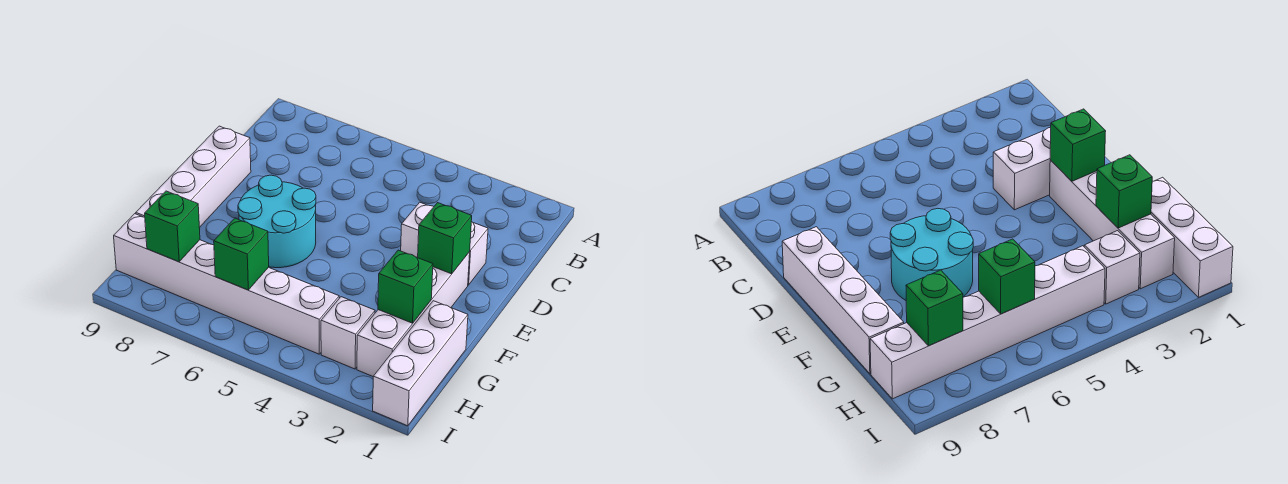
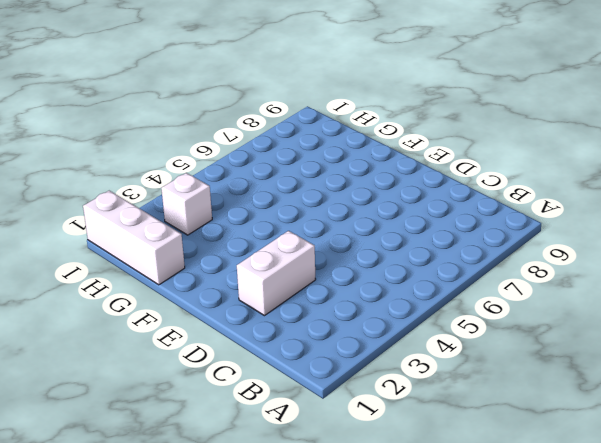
none -> white 1x4 brick [136,126,251,228]
none -> white 1x4 brick [357,252,470,376]

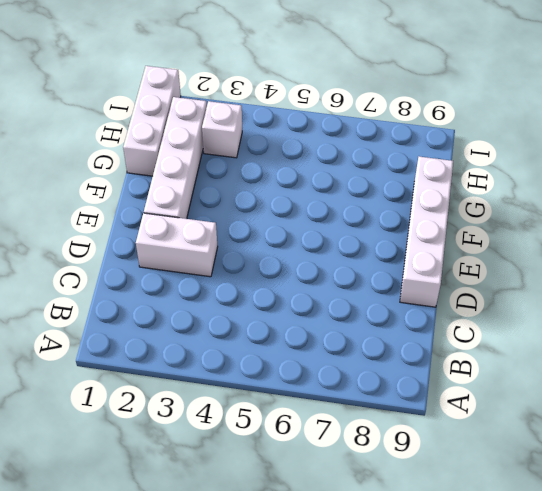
none -> cyan 2x2 round brick [238,175,316,268]
none -> white 1x6 brick [114,214,339,354]

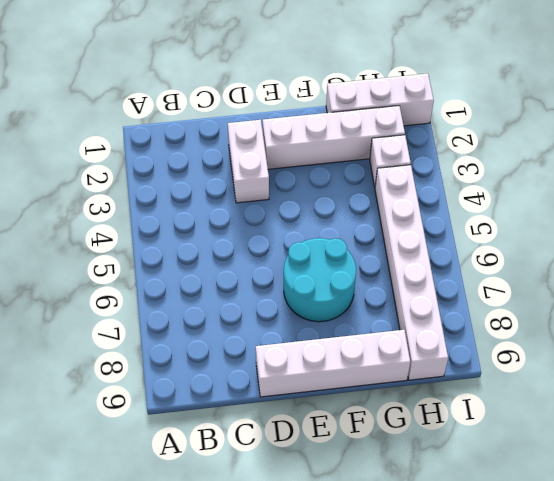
none -> green 1x1 brick [418,203,472,274]
none -> green 1x1 brick [378,250,433,323]

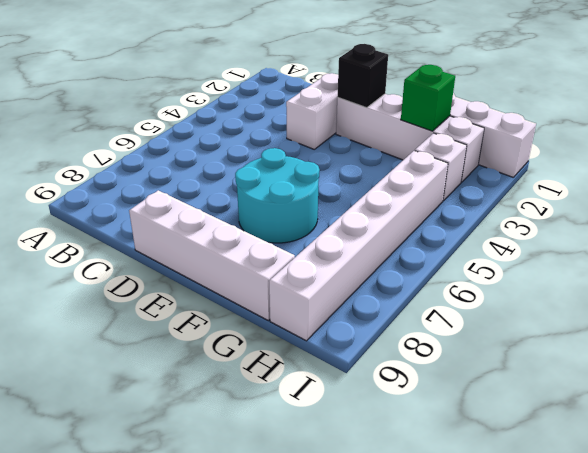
black 1x1 brick [337,44,388,108] -> green 1x1 brick [418,203,472,274]
none -> green 1x1 brick [214,218,269,290]
none -> green 1x1 brick [145,191,200,262]

